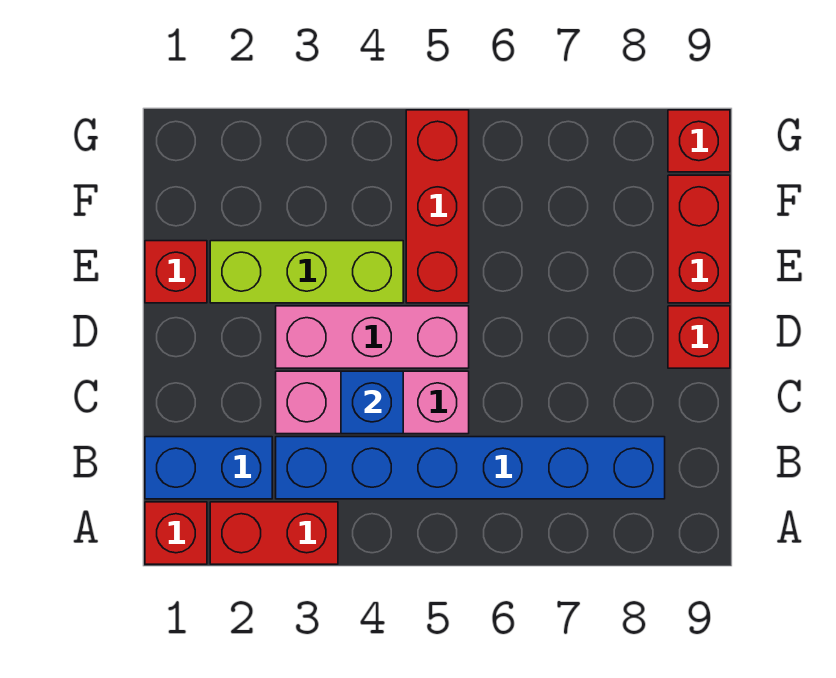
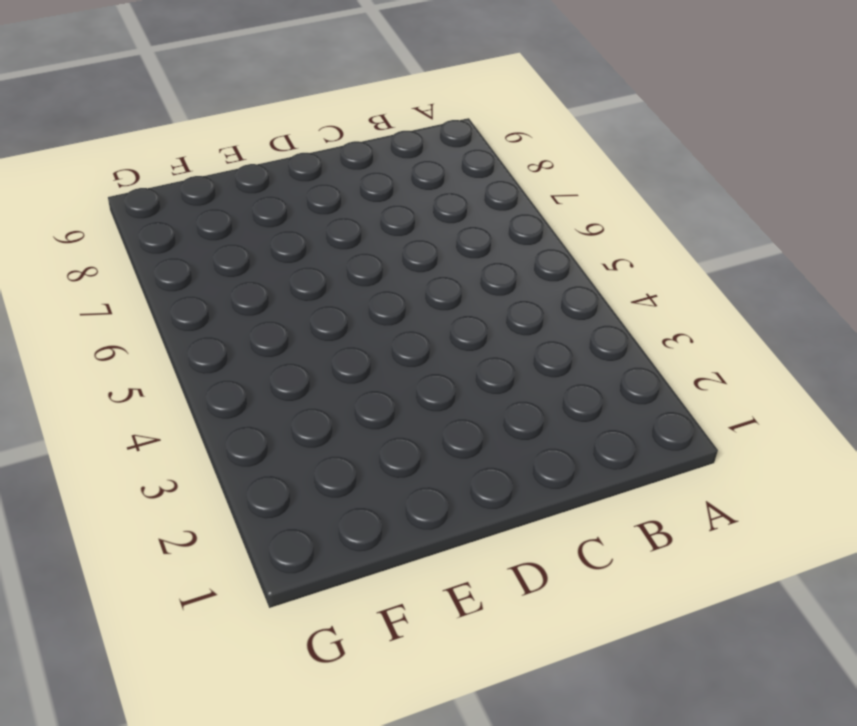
none -> red 1x1 brick [145,502,207,564]
none -> red 1x2 brick [210,502,338,564]
none -> blue 1x2 brick [145,437,272,499]

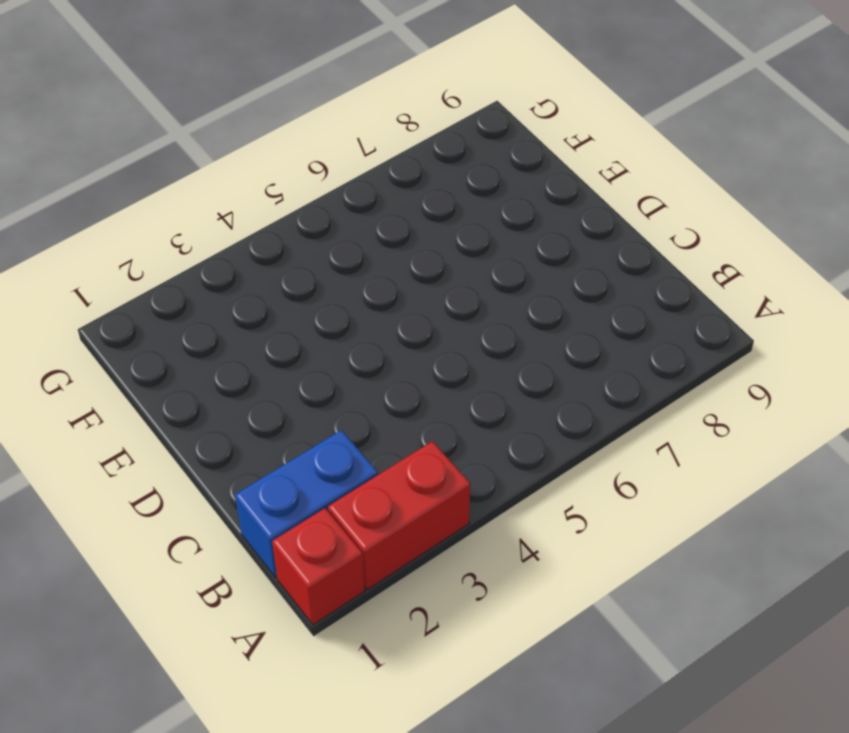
none -> blue 1x6 brick [276,437,665,499]
none -> pink 1x3 brick [276,371,469,434]
none -> pink 1x3 brick [276,306,469,368]

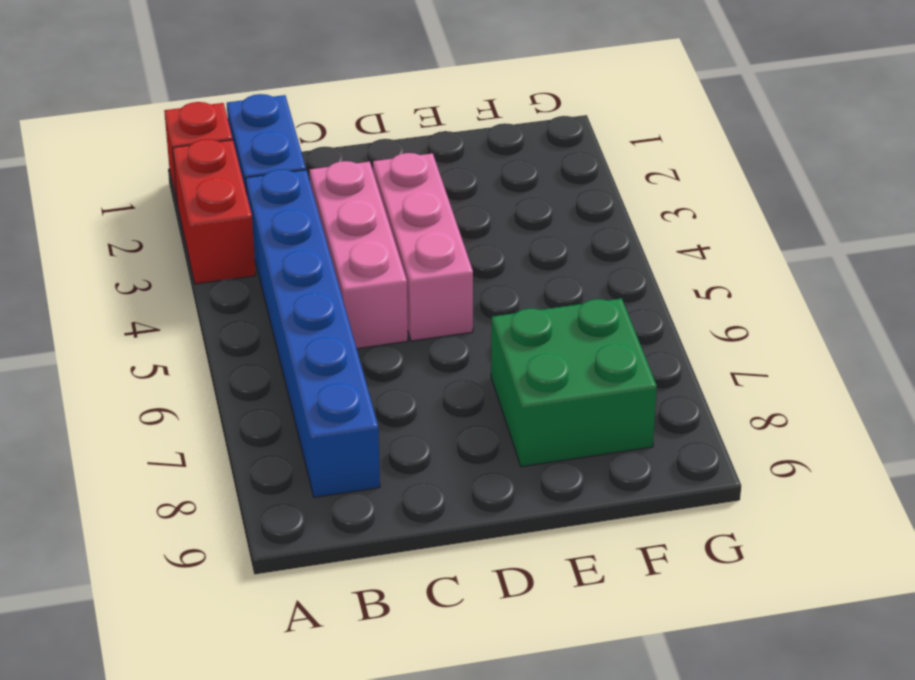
green 2x2 brick [491,298,657,467] -> none
none -> red 1x1 brick [668,306,730,368]
none -> red 1x1 brick [145,241,207,303]
none -> lime 1x3 brick [210,241,403,303]

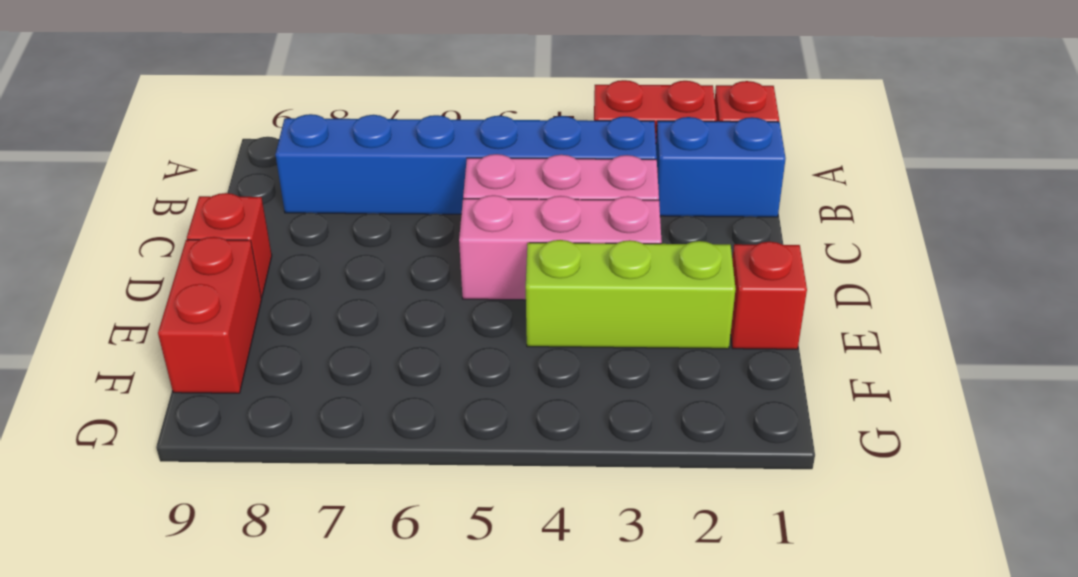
none -> red 1x3 brick [406,110,469,303]
none -> red 1x1 brick [668,110,730,172]
none -> blue 1x1 brick [341,371,403,434]

